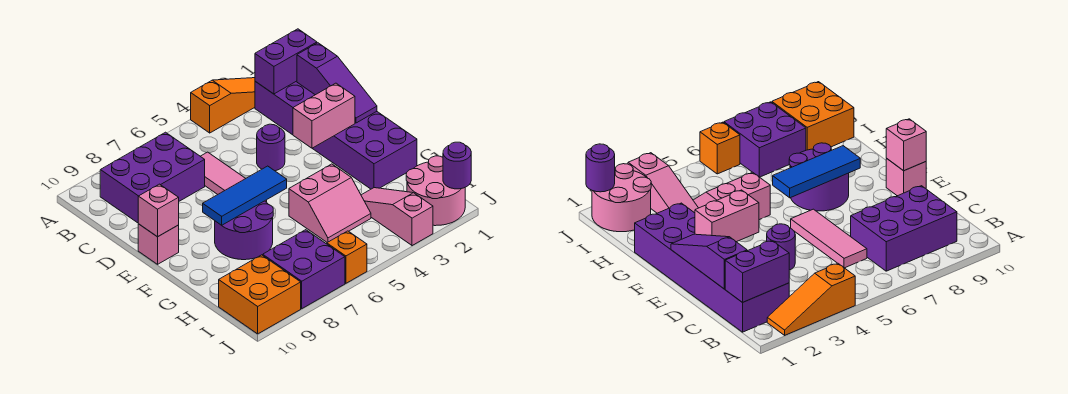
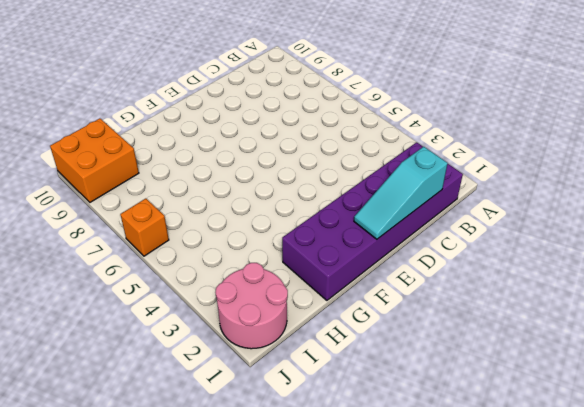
cyan 1x3 slope [354,147,448,239] -> purple 1x3 slope [297,43,377,123]
none -> orange 1x3 slope [191,78,255,133]
none -> purple 2x3 brick [100,132,205,223]
none -> pink 1x3 tile [200,152,267,202]

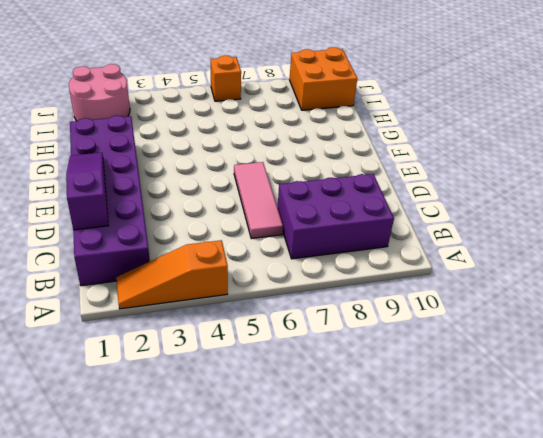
none -> purple 1x1 round brick [257,124,285,171]
none -> pink 1x1 brick [138,224,179,264]
none -> purple 2x2 round brick [215,201,273,260]

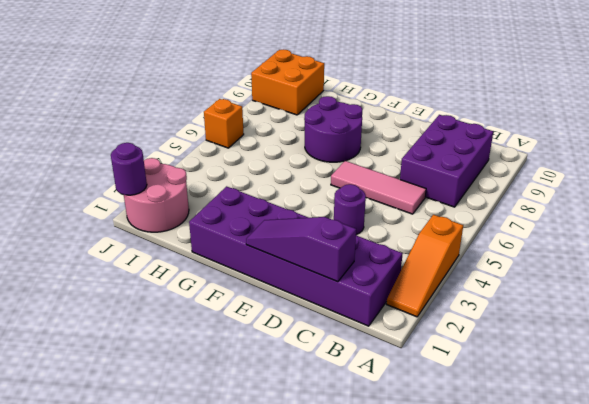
none -> pink 1x1 brick [138,224,179,264]
none -> pink 2x2 slope [289,164,371,243]
none -> pink 1x3 slope [361,188,433,246]

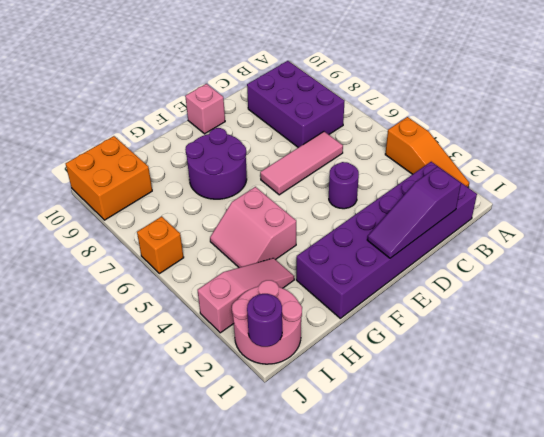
none -> purple 2x2 brick [263,230,345,309]
none -> purple 1x2 brick [255,29,317,94]
none -> pink 1x2 brick [293,83,355,148]

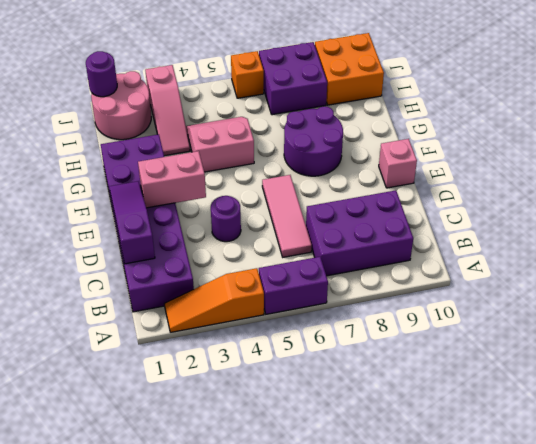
purple 1x2 brick [259,257,328,314] -> purple 1x2 brick moved to [255,29,317,94]
none -> pink 1x1 brick [138,184,179,237]
none -> blue 1x3 tile [203,166,287,225]

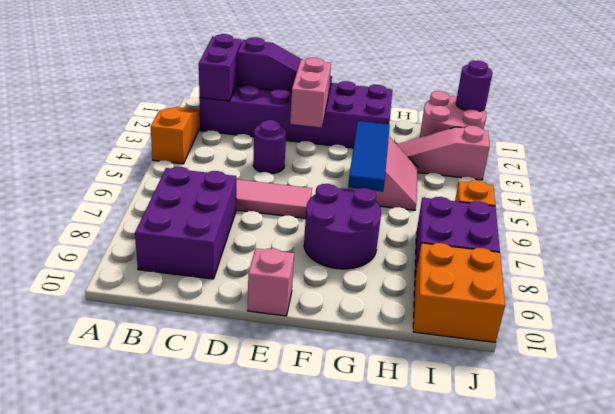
blue 1x3 tile [348,121,390,191] -> blue 1x3 tile moved to [203,166,287,225]
none -> pink 1x1 brick [138,184,179,237]

